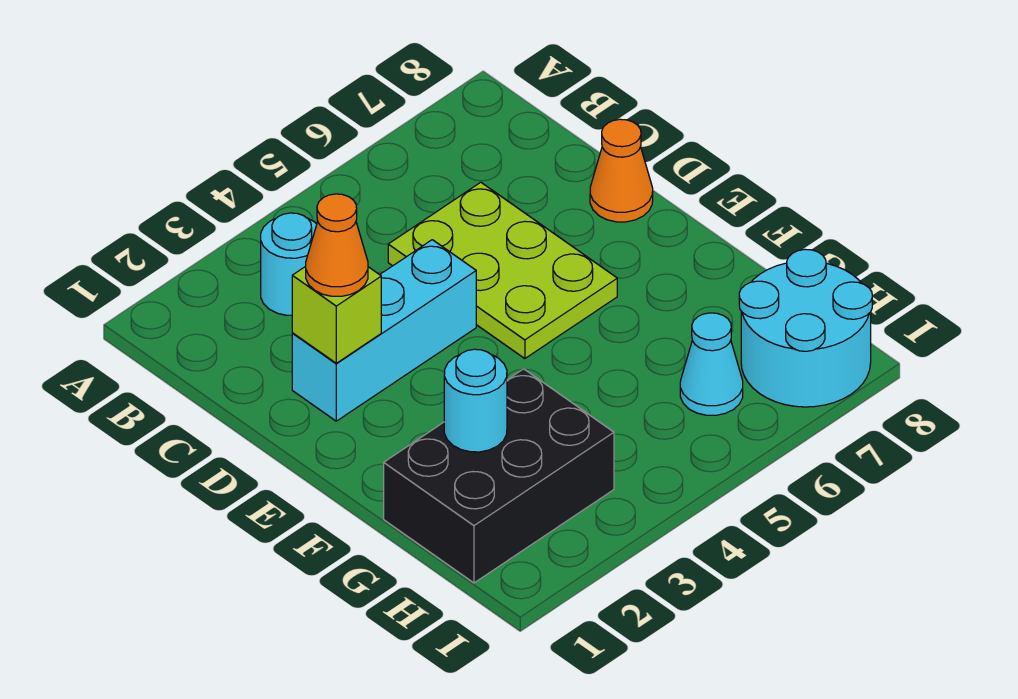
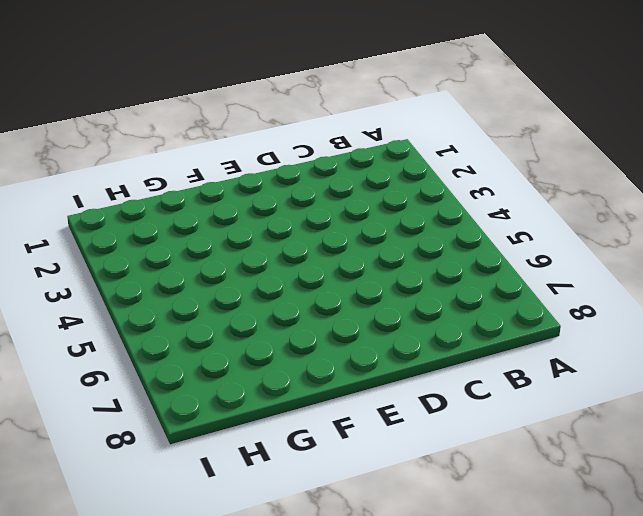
none -> cyan 1x1 round brick [261,213,317,315]
none -> lime 2x3 plate [388,182,617,359]

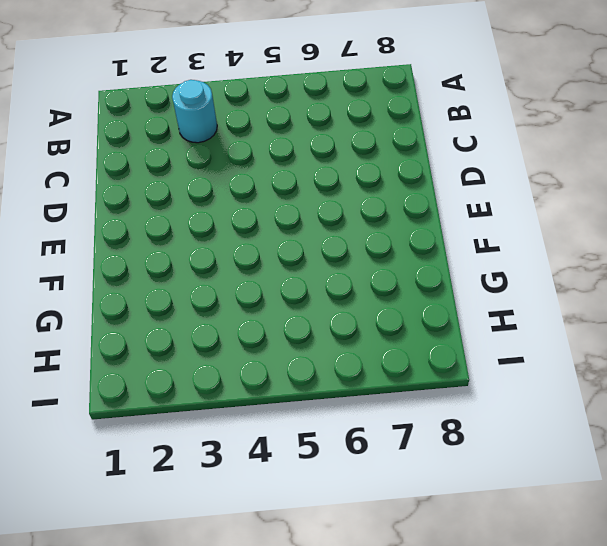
none -> lime 2x3 plate [388,182,617,359]
none -> cyan 1x3 brick [292,240,476,421]

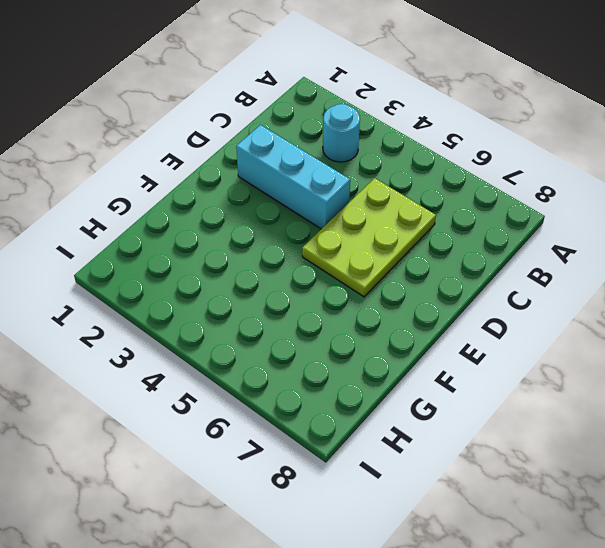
none -> orange 1x1 cone [590,119,653,222]
none -> black 2x3 brick [384,369,614,583]

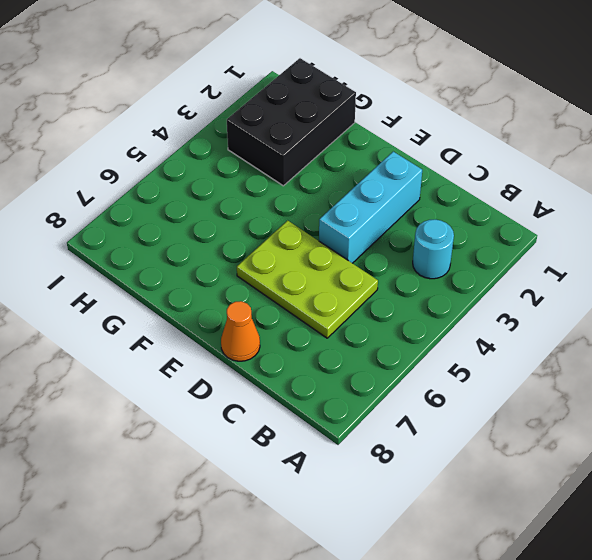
none -> cyan 1x1 cone [680,313,743,415]
none -> cyan 2x2 round brick [739,249,872,407]

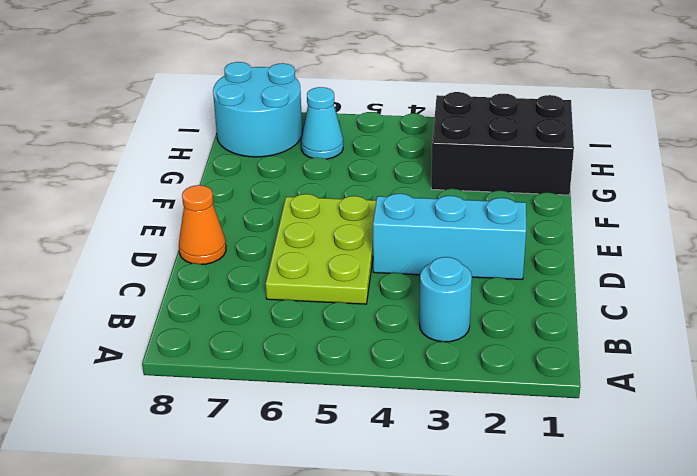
none -> lime 1x1 brick [292,266,381,363]
none -> cyan 1x1 round brick [444,349,507,452]

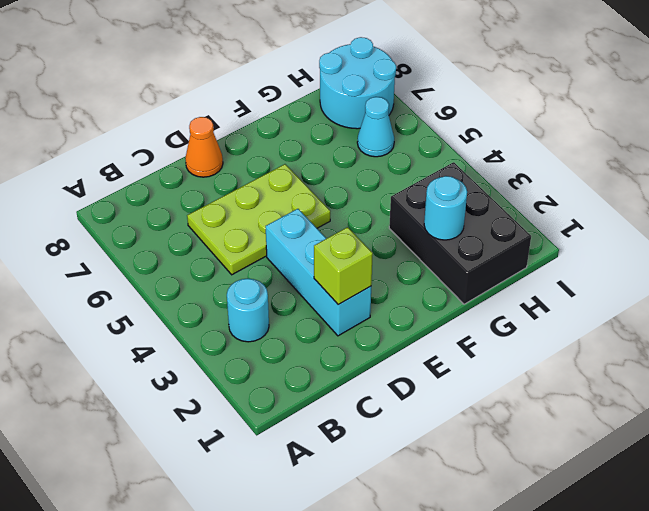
none -> orange 1x1 cone [306,194,368,296]

